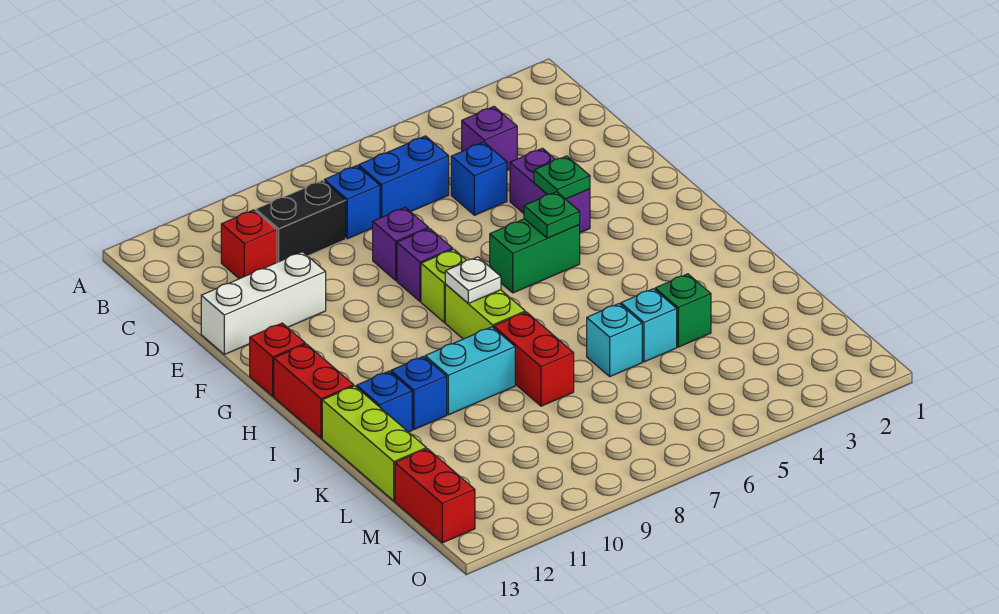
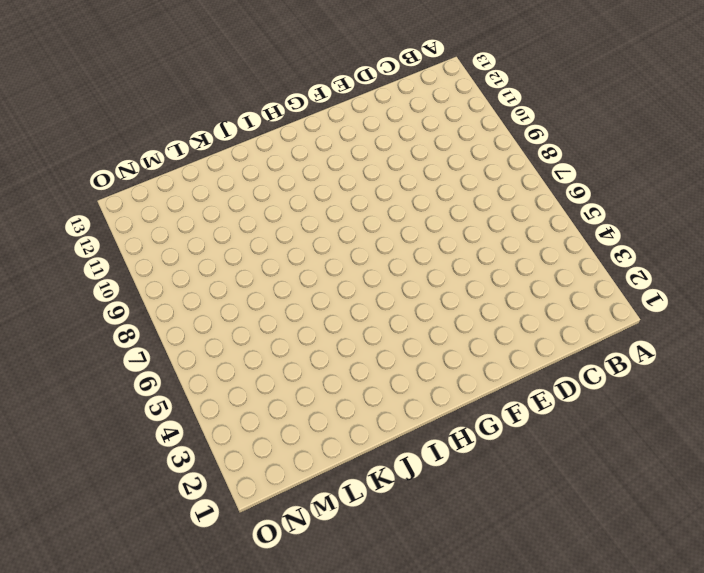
none -> purple 1x1 brick [462,107,517,170]
none -> blue 1x2 brick [359,136,449,218]
none -> blue 1x1 brick [324,166,380,239]

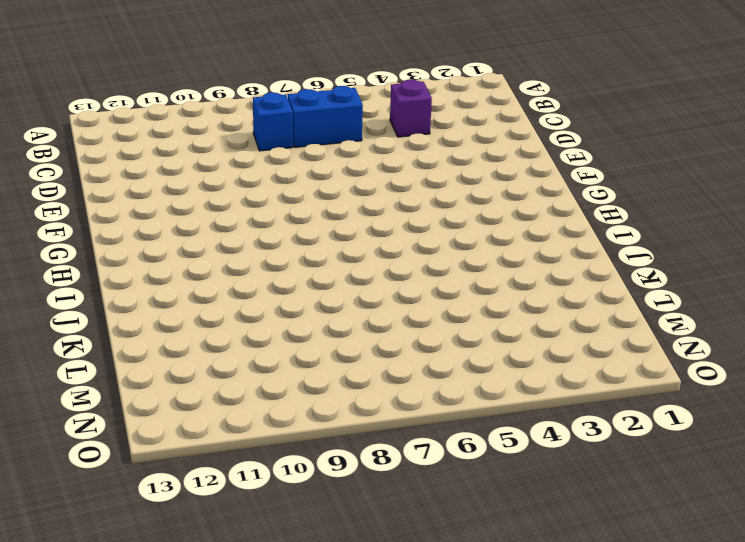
none -> black 1x2 brick [256,180,346,262]
none -> red 1x1 brick [221,210,277,279]
none -> blue 1x1 brick [451,142,507,215]

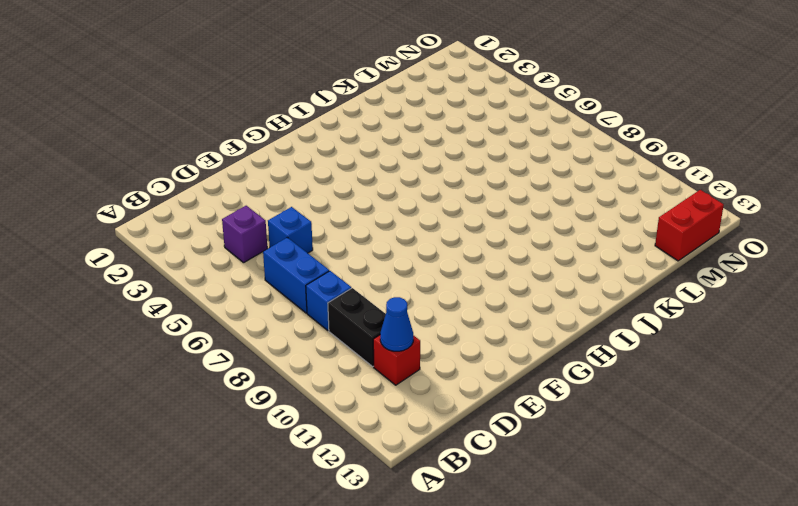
blue 1x1 cone [380,297,413,351] -> none
none -> purple 1x2 brick [510,148,590,233]
none -> purple 1x1 brick [373,207,428,281]
none -> white 1x3 brick [201,252,326,354]

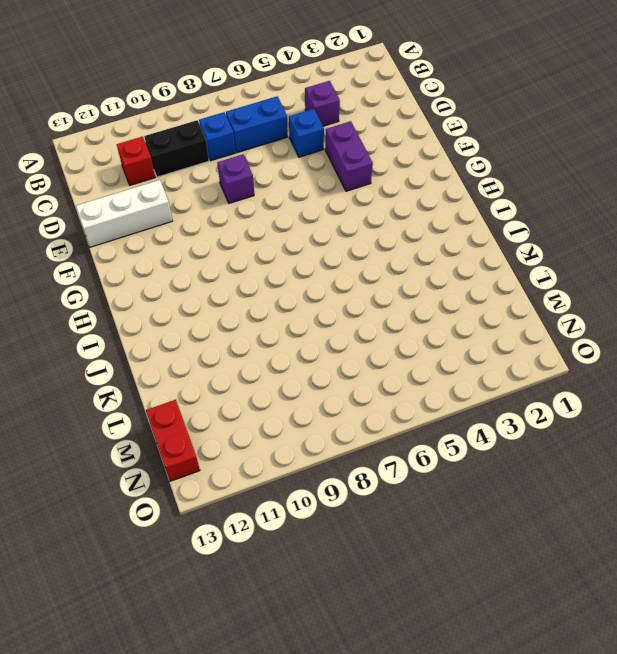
none -> purple 1x1 brick [397,228,453,302]
none -> green 1x2 brick [490,219,580,293]
none -> lime 1x1 brick [421,249,466,322]

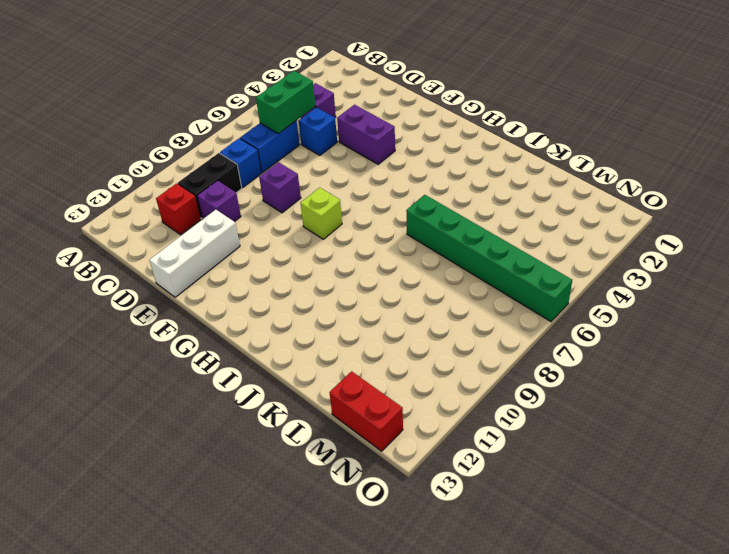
green 1x2 brick [256,71,315,134] -> green 1x2 brick moved to [490,219,580,293]
purple 1x1 brick [197,181,241,222] -> purple 1x1 brick moved to [397,228,453,302]
green 1x6 brick [406,195,572,321] -> cyan 1x1 brick [587,304,642,377]
none -> red 1x1 brick [250,323,305,396]
none -> lime 1x2 brick [445,284,525,339]
none -> red 1x2 brick [274,344,354,438]

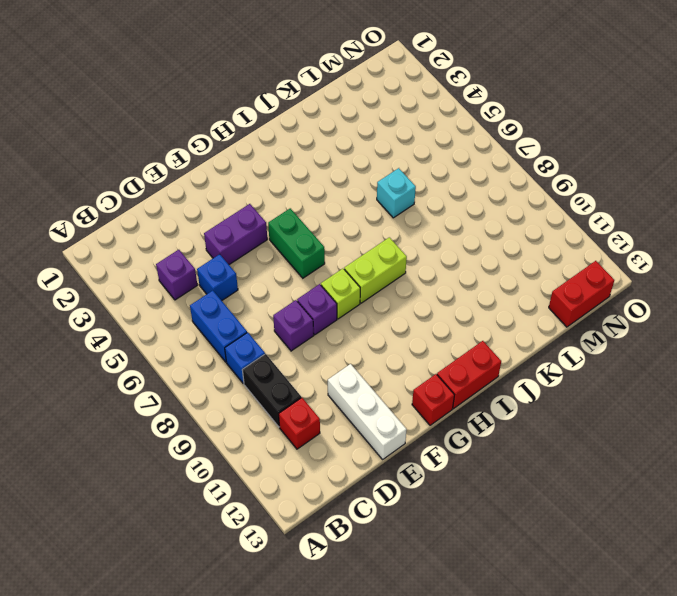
none -> red 1x2 brick [494,312,574,406]
none -> cyan 1x2 brick [425,327,515,415]
none -> blue 1x1 brick [391,356,447,430]

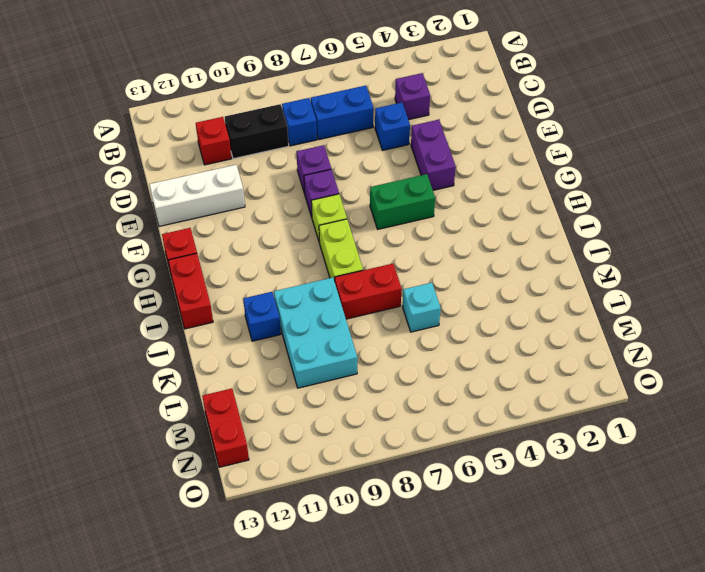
red 1x2 brick [335,264,402,319] -> red 1x2 brick turned to [494,312,574,406]
cyan 2x3 brick [274,278,357,388] -> cyan 1x2 brick [425,327,515,415]
none -> blue 1x1 brick [357,371,412,432]
none -> lime 1x3 brick [322,386,426,501]
none -> green 1x1 brick [655,274,711,347]

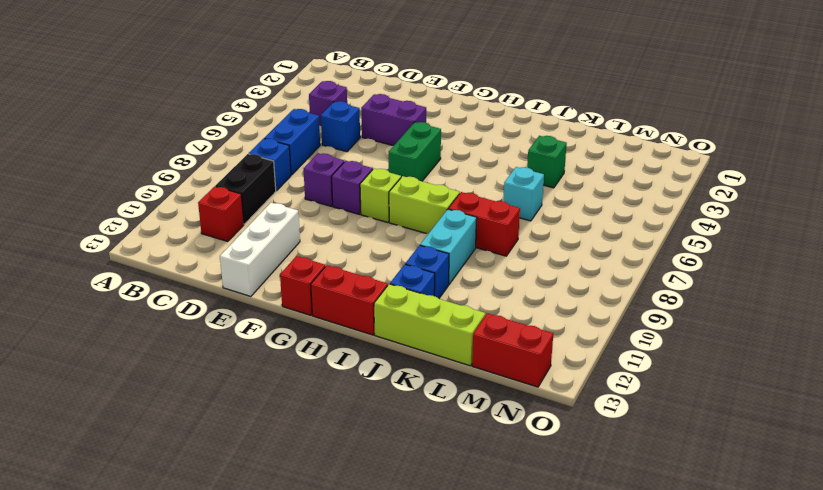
none -> cyan 1x1 brick [621,289,677,362]
none -> green 1x1 plate [534,156,590,199]
none -> green 1x1 plate [524,192,580,238]

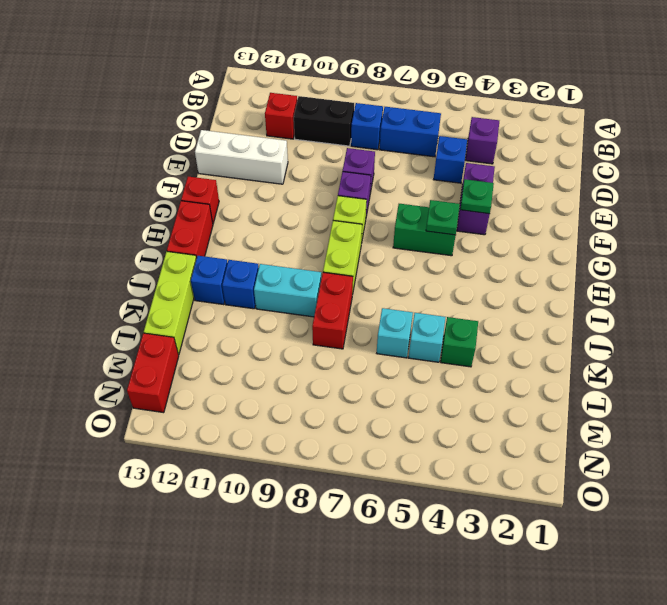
none -> white 1x1 plate [445,257,501,304]

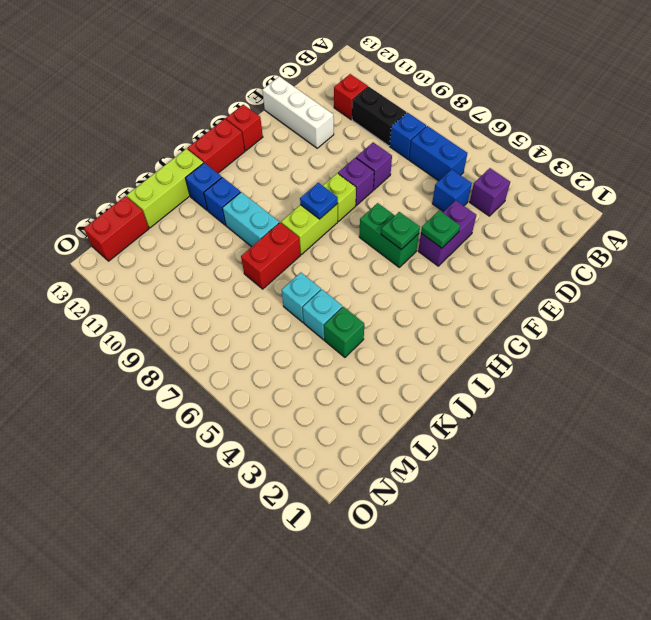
blue 1x1 plate [300,183,338,219] -> white 1x1 plate [445,257,501,304]

